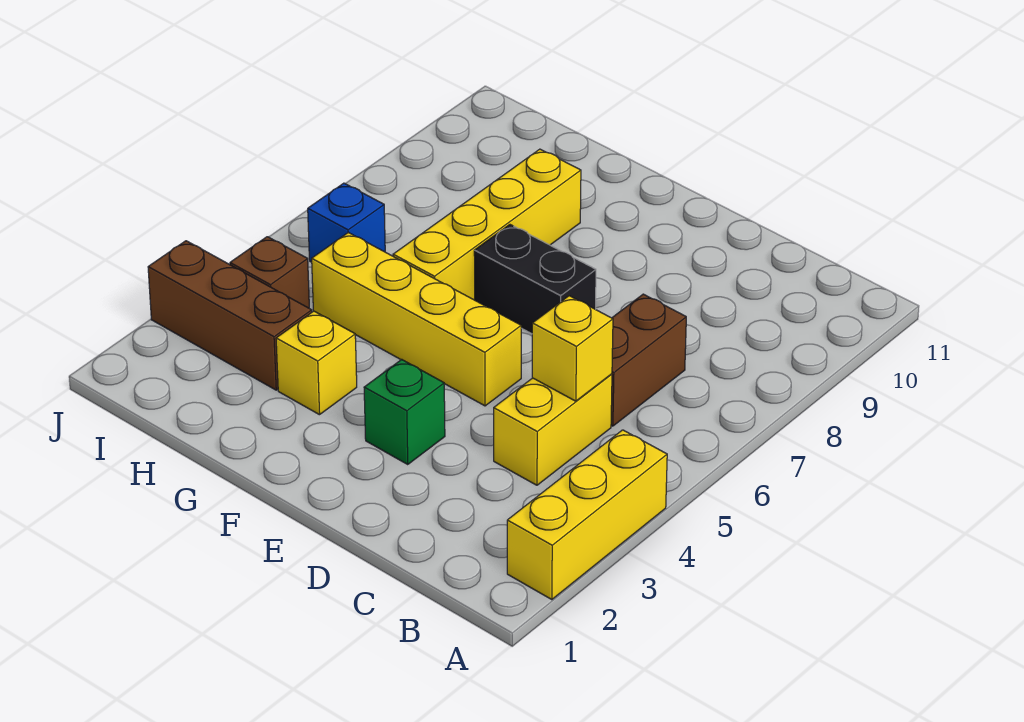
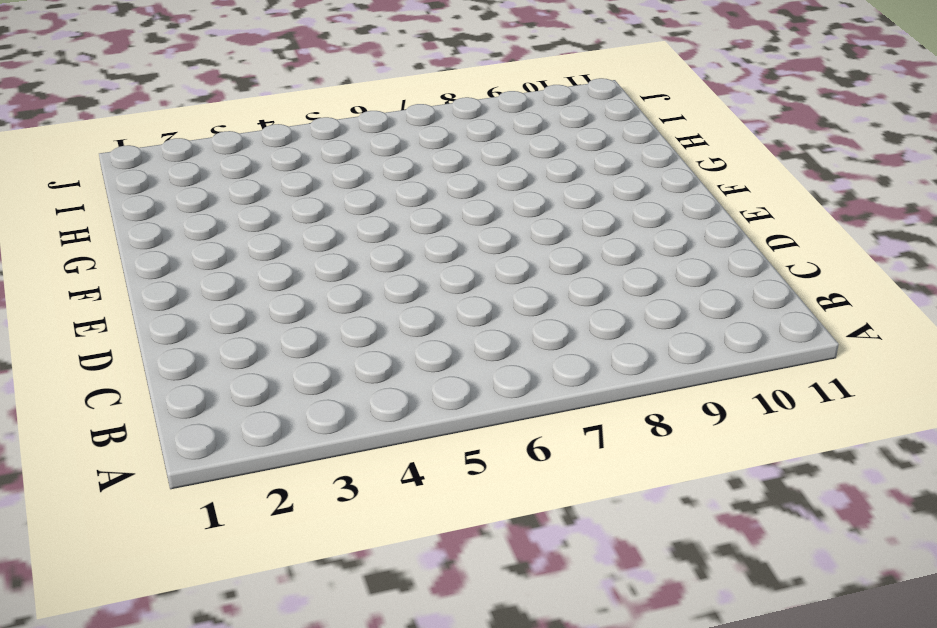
none -> yellow 1x3 brick [507,430,667,600]
none -> yellow 1x2 brick [494,374,612,485]
none -> brown 1x2 brick [611,294,686,426]

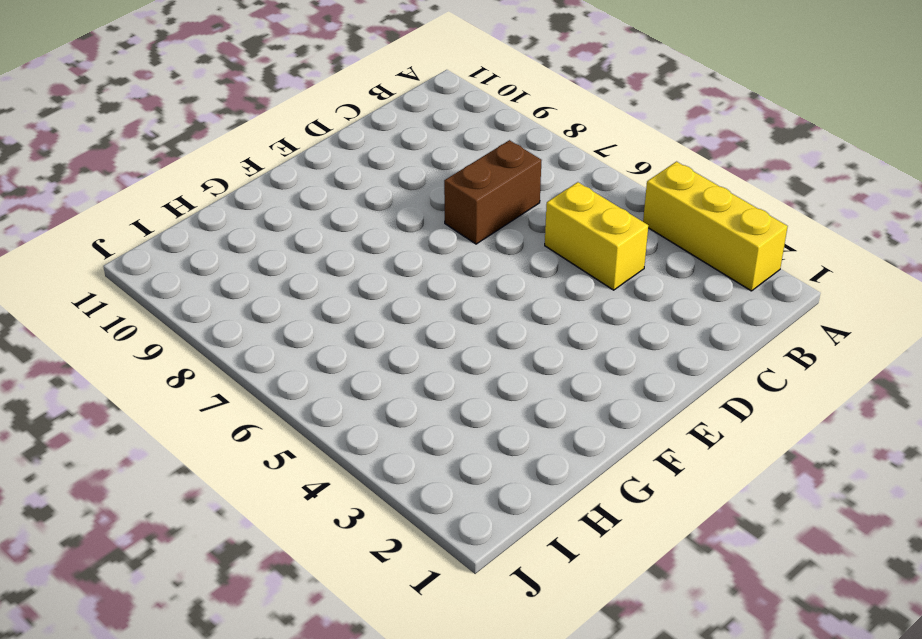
brown 1x2 brick [444,140,542,244] -> brown 1x2 brick turned to [611,294,686,426]
none -> green 1x1 brick [364,360,445,464]
none -> yellow 1x4 brick [312,232,521,406]
none -> black 1x2 brick [474,225,596,334]

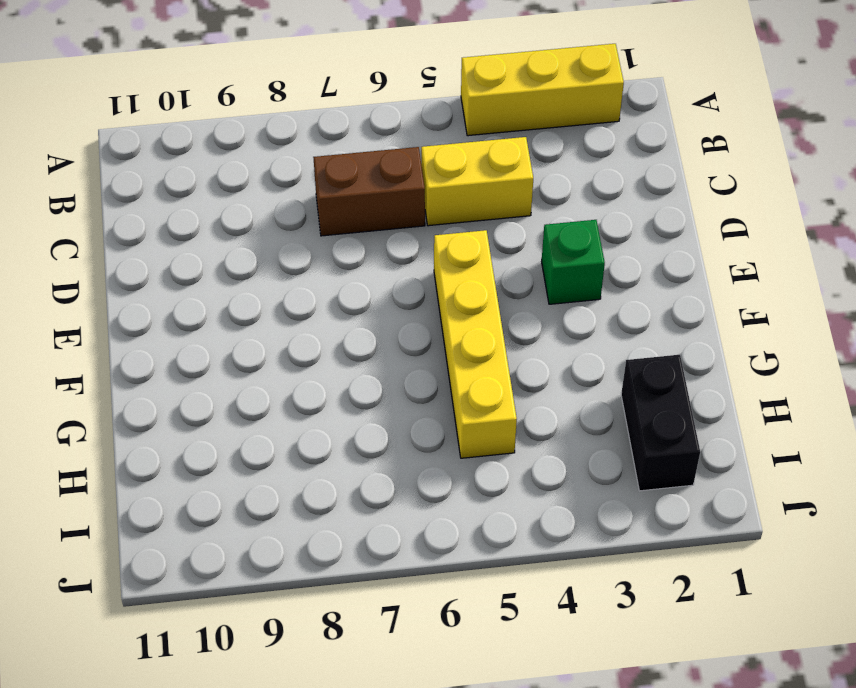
black 1x2 brick [621,355,700,491] -> black 1x2 brick moved to [474,225,596,334]
none -> yellow 1x1 brick [276,311,357,415]
none -> yellow 1x4 brick [393,149,581,300]
none -> brown 1x3 brick [148,241,312,390]

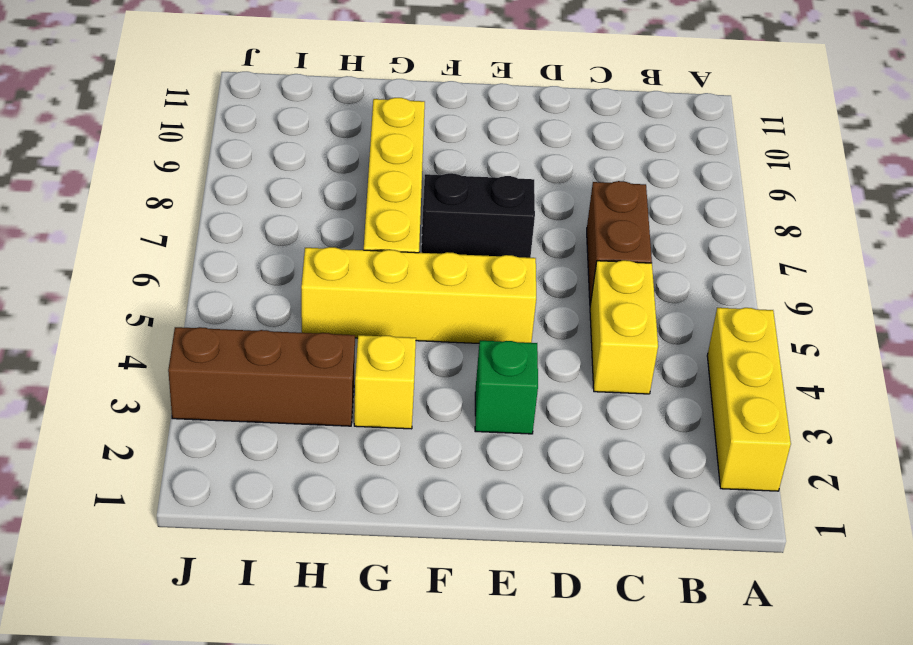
none -> brown 1x1 brick [230,237,309,308]
none -> blue 1x1 brick [308,183,385,262]
none -> yellow 1x1 brick [532,296,613,401]

